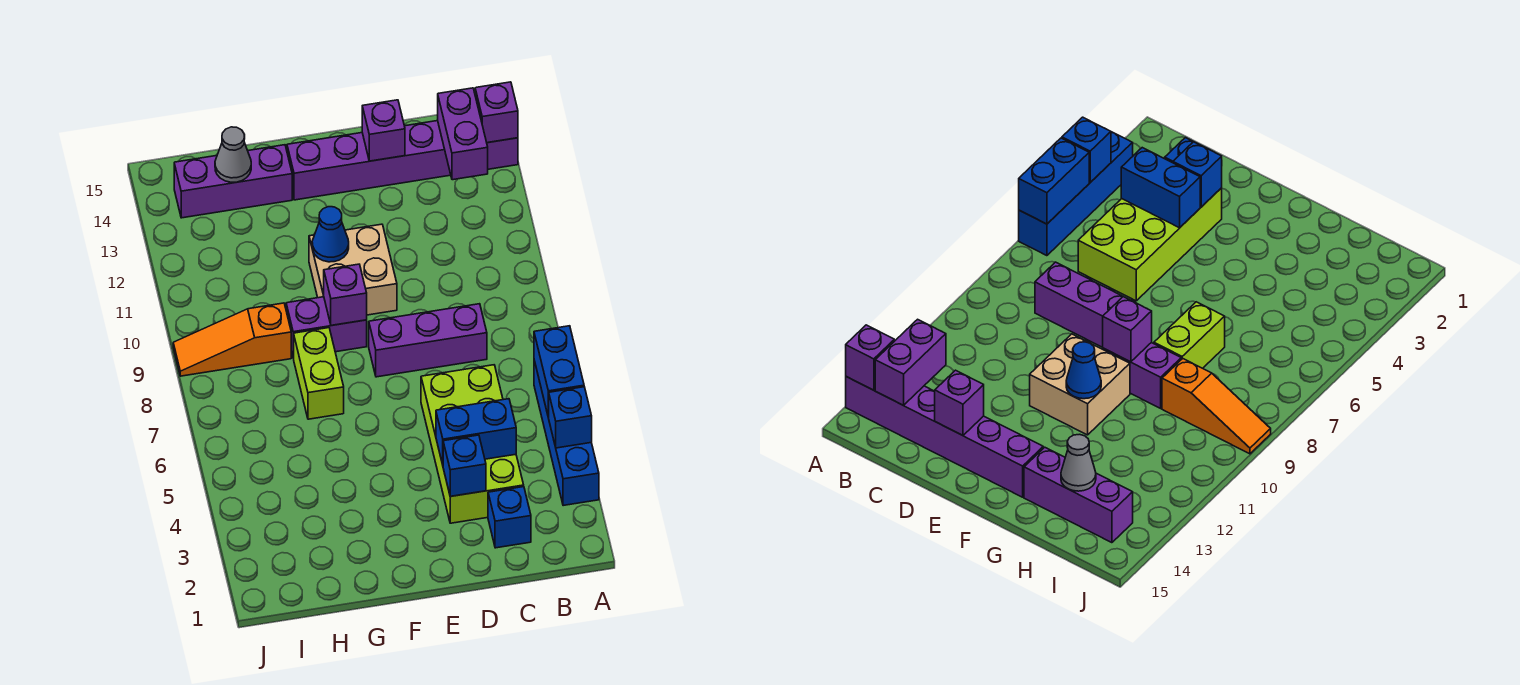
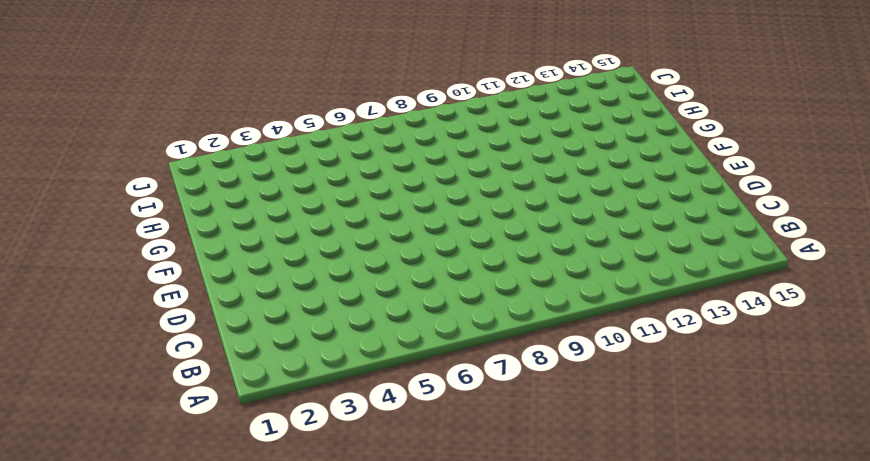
none -> blue 1x4 brick [534,360,599,506]
none -> purple 1x6 brick [287,121,518,200]
none -> blue 1x1 brick [488,487,531,548]

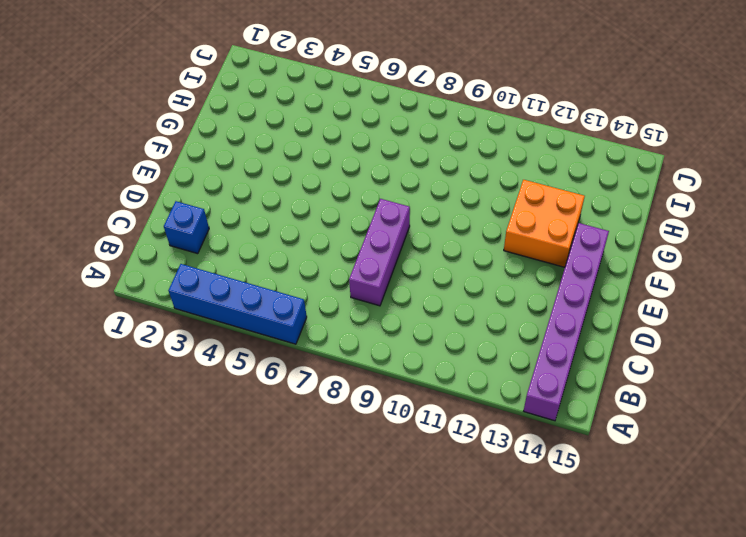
orange 2x2 brick [504,180,585,267] -> none
none -> lime 2x4 brick [421,365,524,523]
none -> tan 2x2 brick [309,224,397,315]
none -> purple 1x2 brick [286,297,367,358]

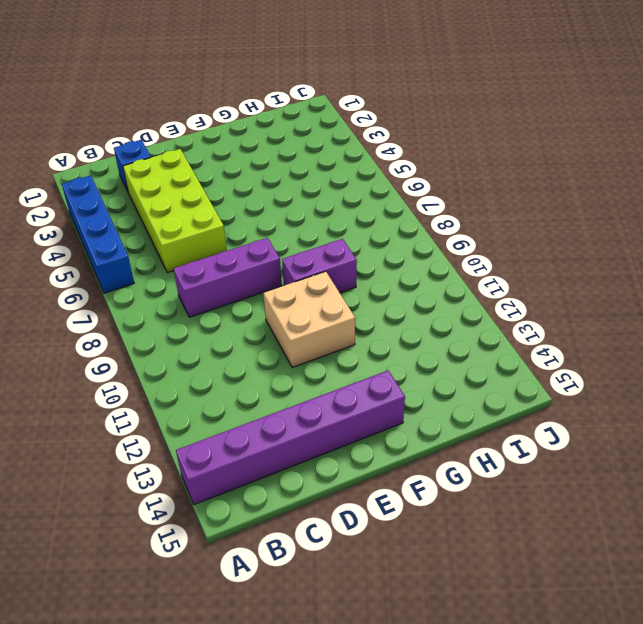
none -> lime 1x2 brick [294,328,344,419]
none -> purple 1x3 brick [174,145,292,218]
none -> orange 1x3 slope [173,303,291,376]

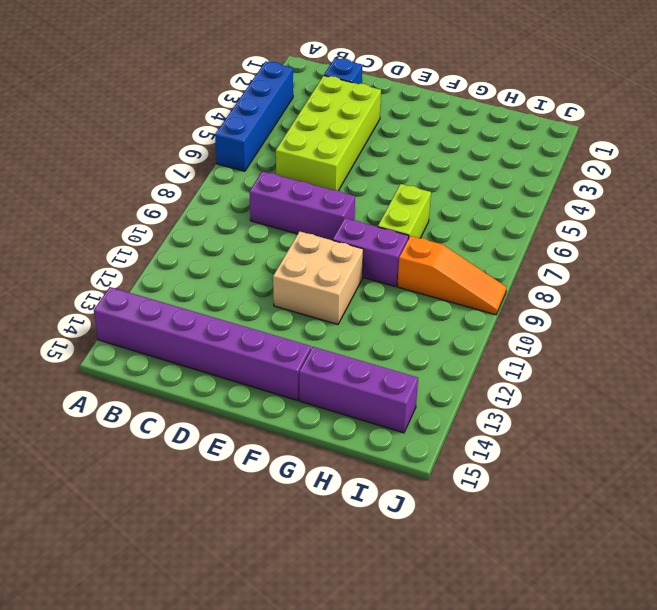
none -> blue 1x1 brick [548,387,592,448]
none -> blue 1x2 brick [534,326,584,417]
none -> purple 1x1 brick [475,82,518,143]

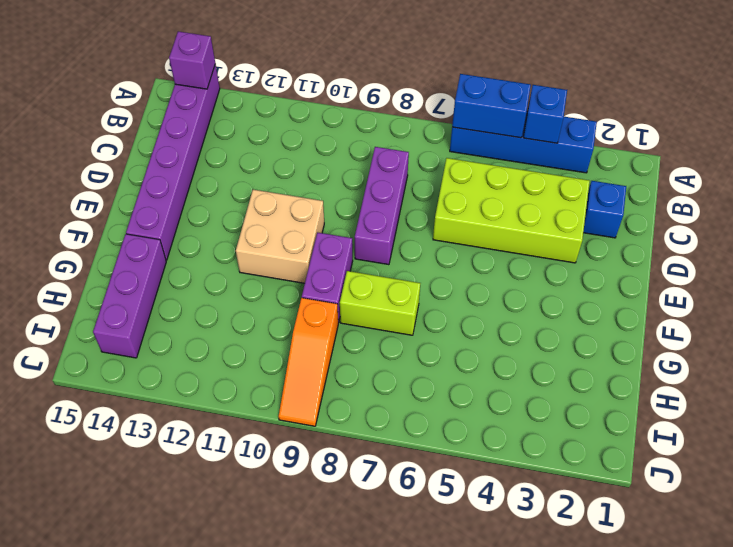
none -> purple 1x2 brick [438,88,488,180]
none -> blue 1x2 brick [436,399,516,465]
none -> blue 1x1 brick [443,435,486,496]

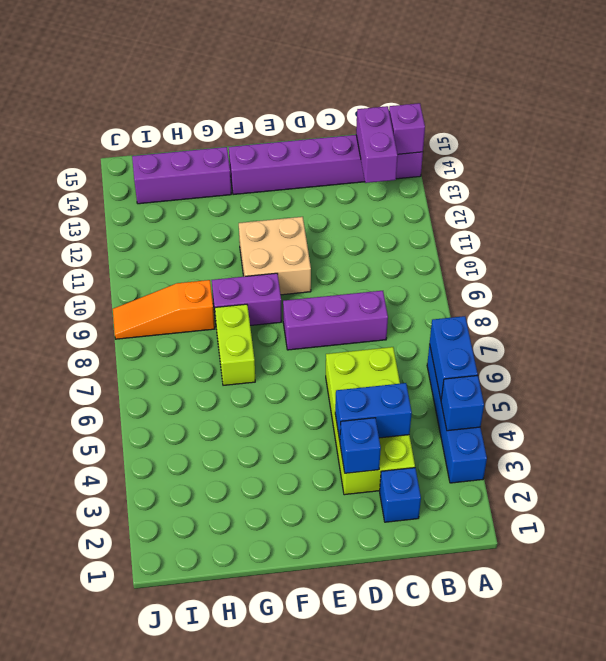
none -> purple 1x1 brick [362,100,405,161]
none -> purple 1x1 brick [323,264,367,325]
none -> blue 1x1 cone [312,207,349,262]

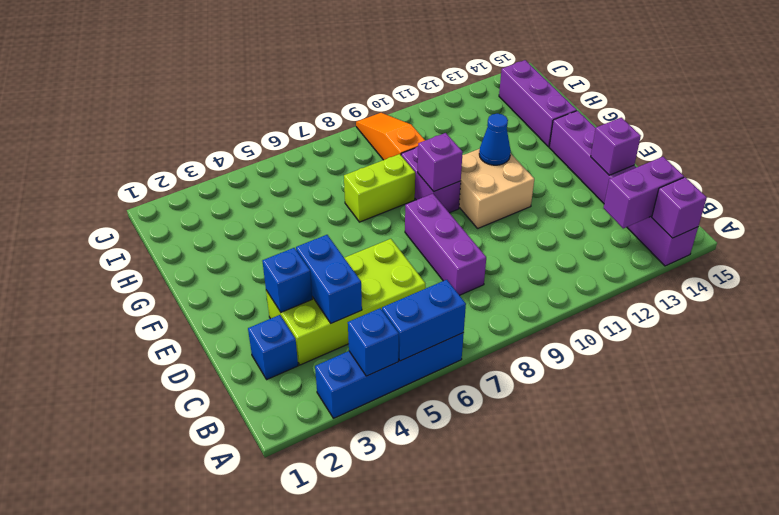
none -> grey 1x1 cone [215,127,251,182]

